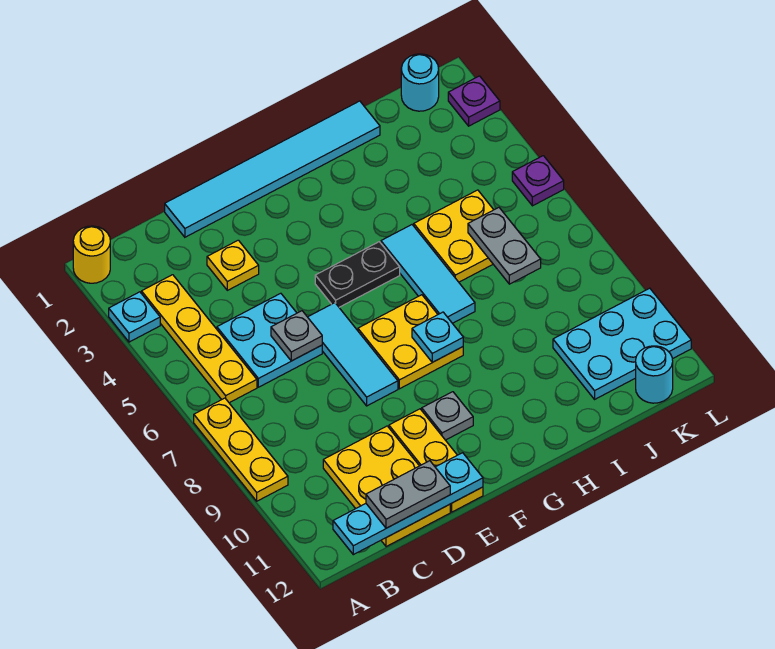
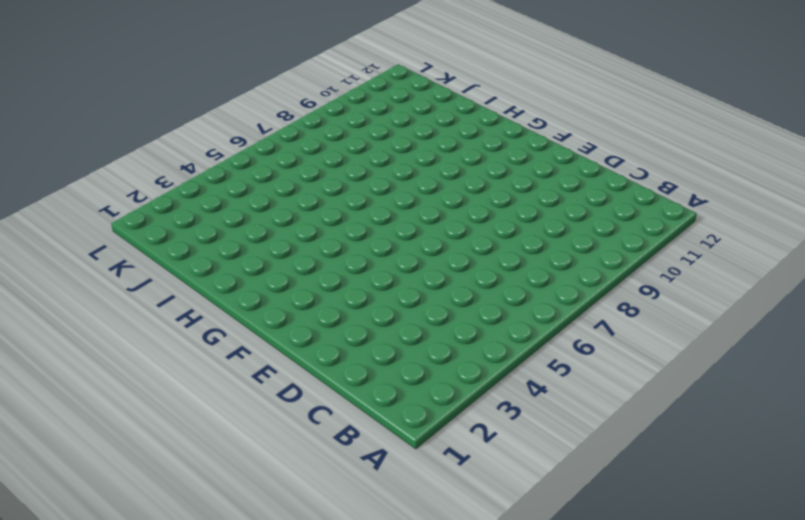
none -> yellow 1x1 round brick [73,226,110,283]
none -> cyan 1x1 plate [109,292,160,342]
none -> yellow 1x3 plate [194,398,288,501]

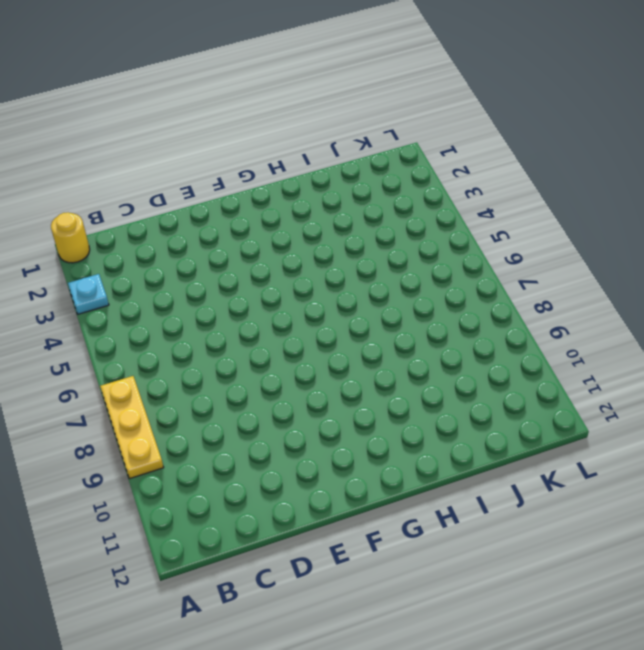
none -> yellow 1x4 plate [142,275,257,403]
none -> cyan 2x2 plate [217,293,322,387]
none -> yellow 2x3 plate [323,426,450,547]

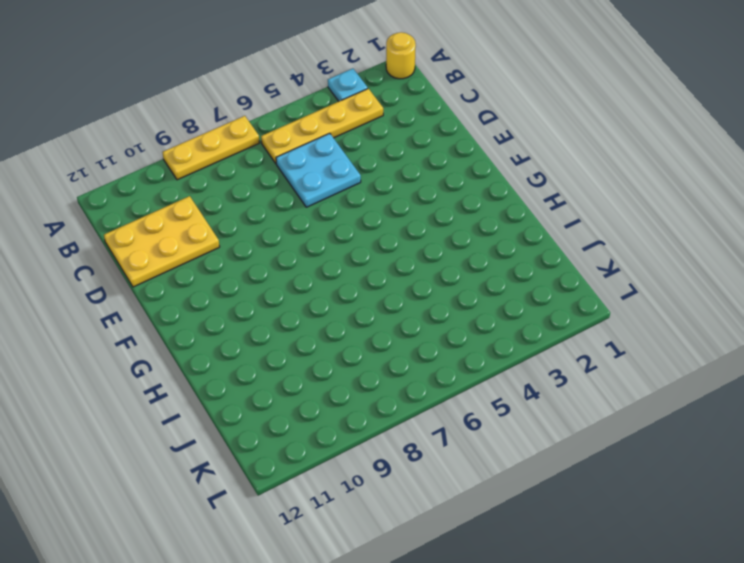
none -> cyan 1x6 tile [165,101,380,237]
none -> yellow 1x1 plate [207,240,259,290]
none -> cyan 1x3 tile [308,303,398,406]

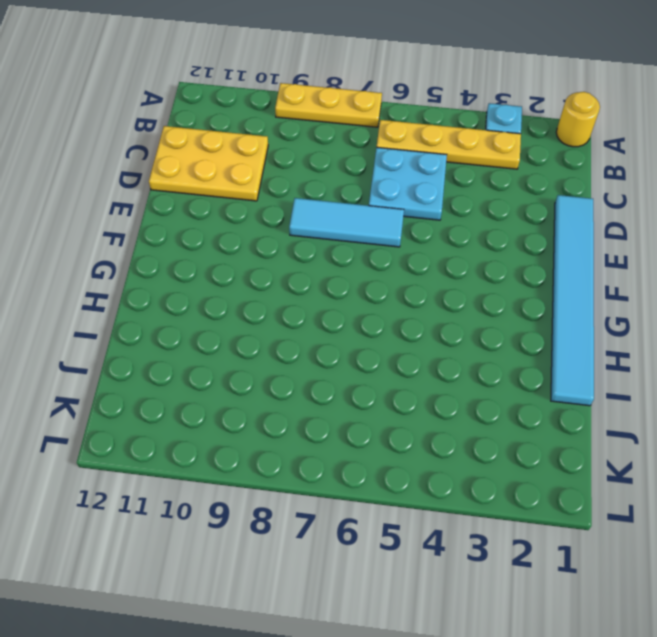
none -> yellow 1x1 plate [207,240,259,290]
none -> yellow 1x3 plate [389,409,483,512]
none -> black 1x2 plate [315,242,400,307]

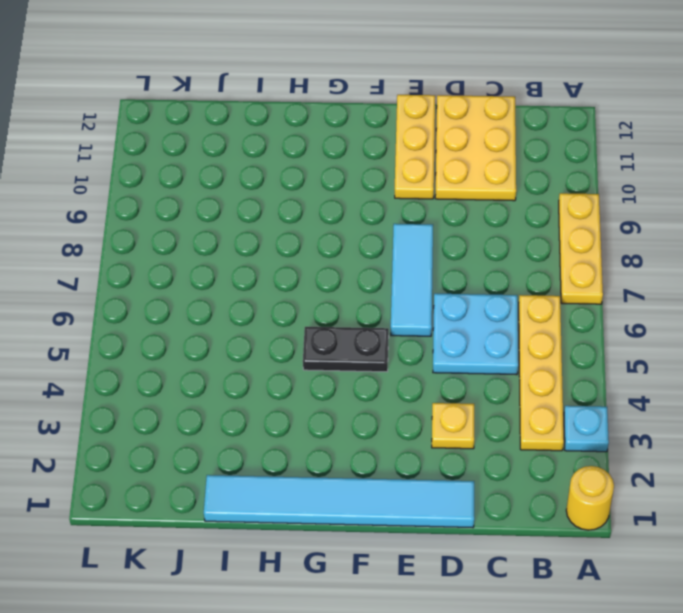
none -> yellow 2x2 plate [358,295,463,389]
none -> grey 1x1 plate [422,392,473,440]
none -> cyan 1x3 tile [381,225,475,323]

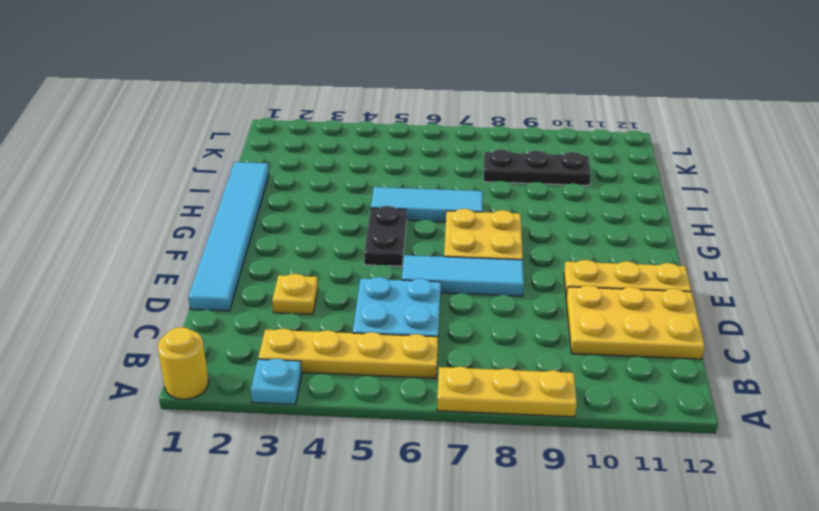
black 1x3 plate [484,150,591,186] -> cyan 2x3 plate [553,288,691,399]
none -> grey 1x1 plate [422,392,473,440]
none -> yellow 2x2 plate [414,190,494,282]
none -> cyan 1x1 round brick [401,54,439,111]

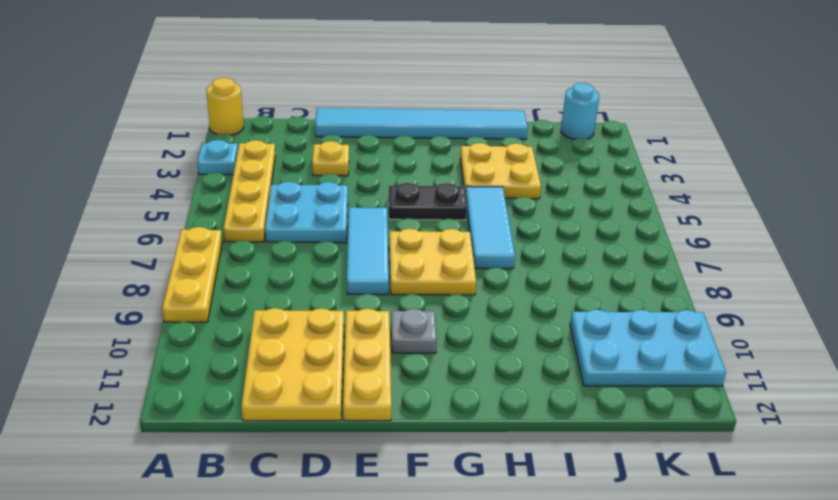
yellow 2x2 plate [460,143,541,199] -> yellow 2x2 plate moved to [414,190,494,282]
none -> cyan 1x1 round brick [636,346,673,403]
none -> purple 1x1 plate [448,76,500,126]
none -> purple 1x1 plate [512,156,564,206]

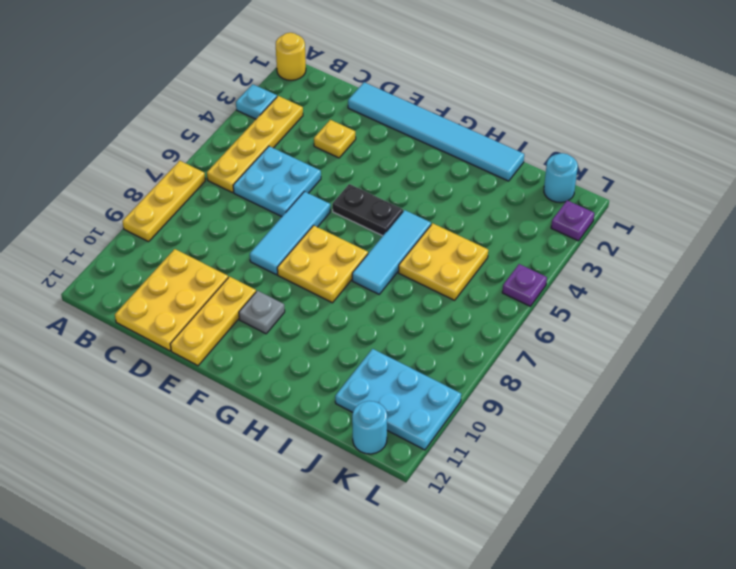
none -> cyan 1x4 plate [333,453,483,555]
none -> grey 1x1 plate [271,311,322,361]
none -> cyan 1x1 plate [412,312,463,362]

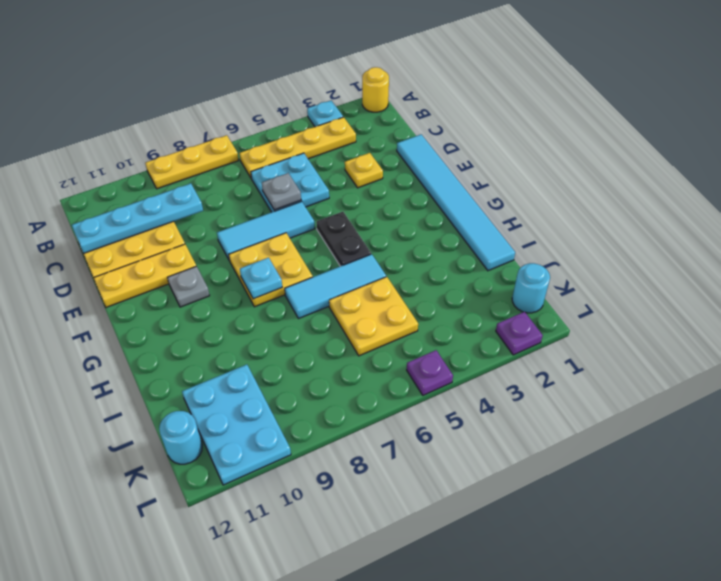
cyan 1x4 plate [72,183,203,254] -> cyan 1x4 plate turned to [333,453,483,555]
none -> grey 1x2 plate [468,208,541,284]
none -> grey 1x2 plate [366,461,450,528]

